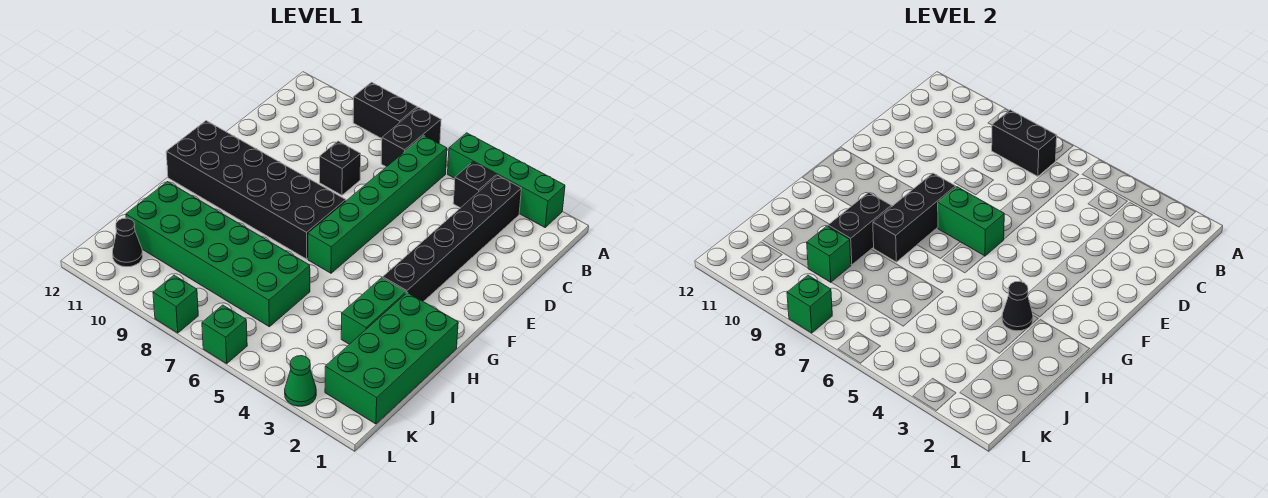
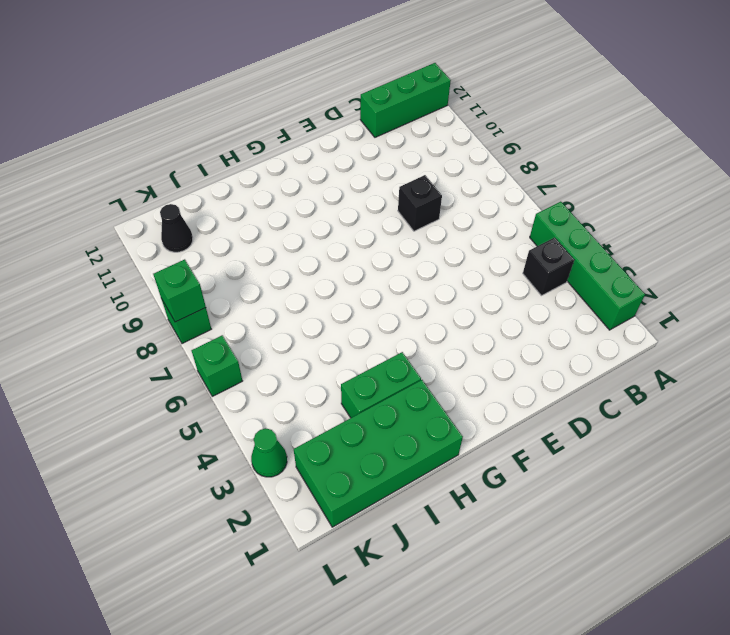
green 1x3 brick [360,63,451,137] -> none
none -> black 1x2 brick [381,107,441,167]
none -> black 1x2 brick [353,82,417,138]
none -> black 1x6 brick [383,175,521,302]

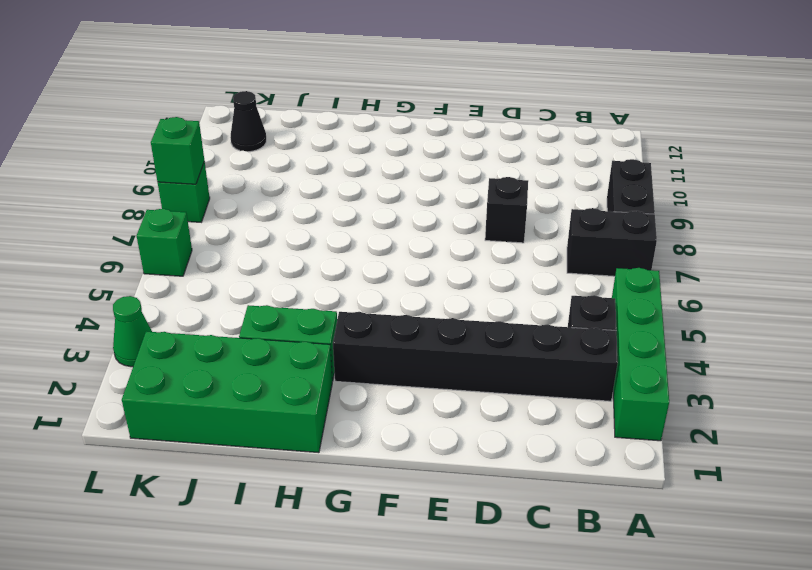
none -> green 1x6 brick [308,136,447,273]
none -> black 2x6 brick [166,121,346,259]
none -> green 2x6 brick [126,182,310,327]

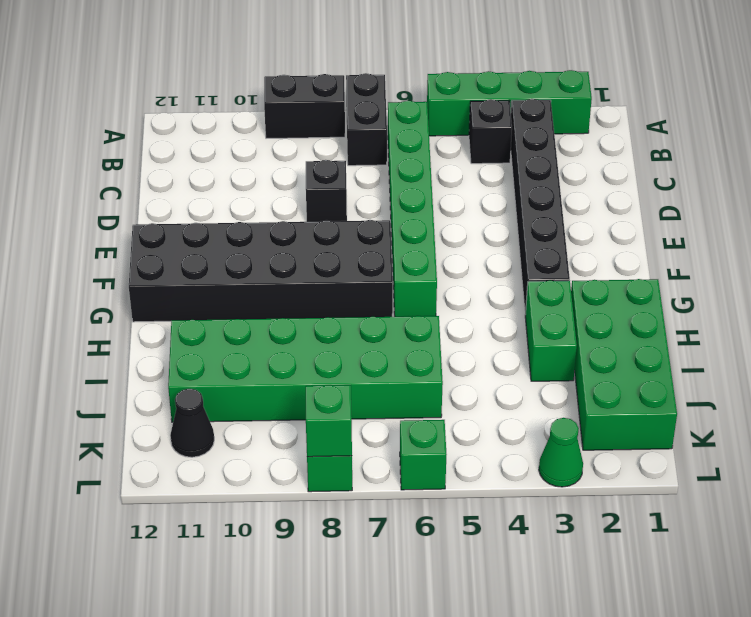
none -> black 1x2 brick [992,110,1057,176]
none -> green 1x2 brick [938,187,1004,256]
none -> black 1x3 brick [873,173,956,262]

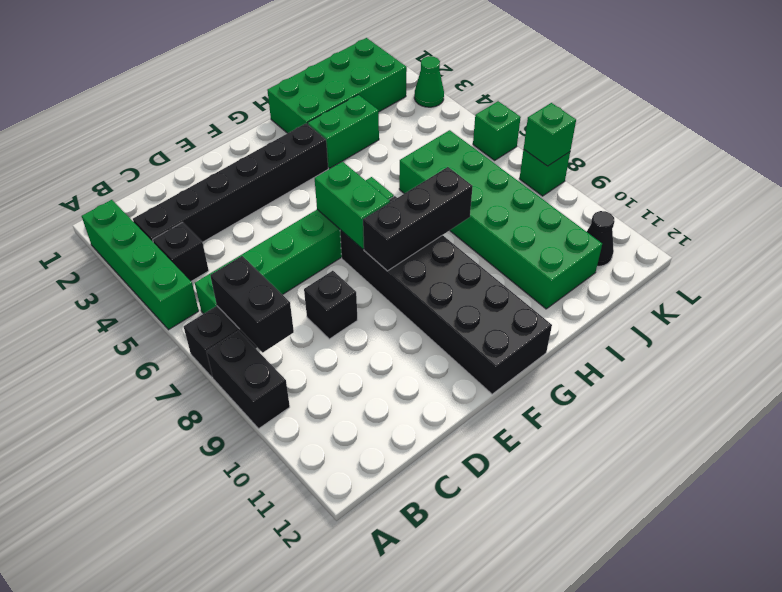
none -> black 1x1 cone [1002,281,1033,331]
none -> black 1x2 brick [828,192,891,265]
none -> green 1x1 brick [807,226,851,282]

